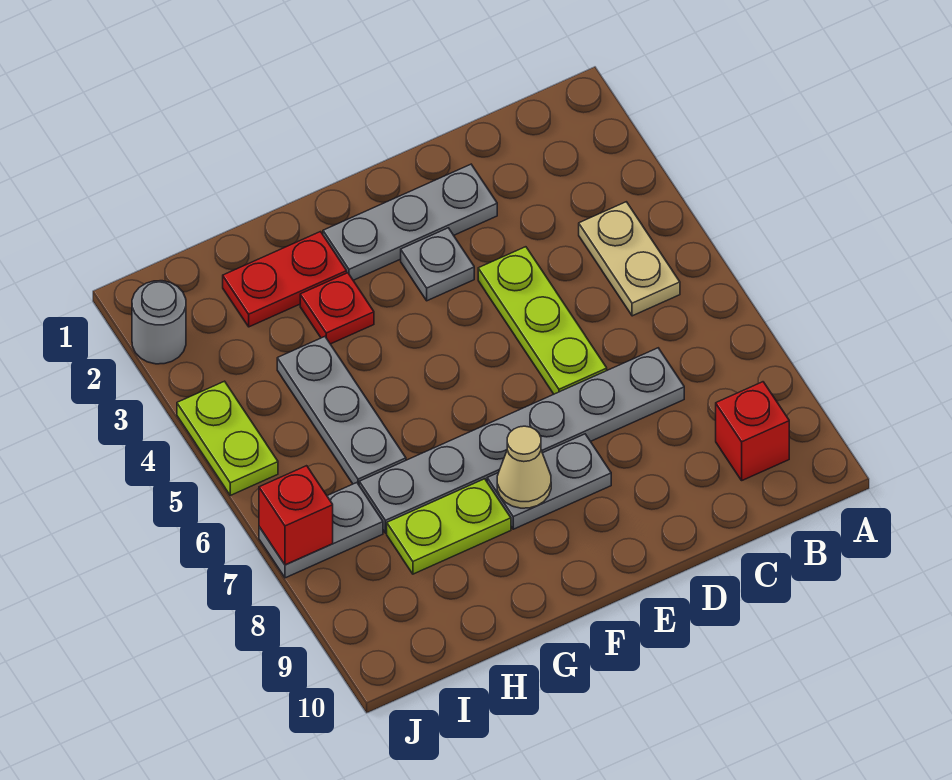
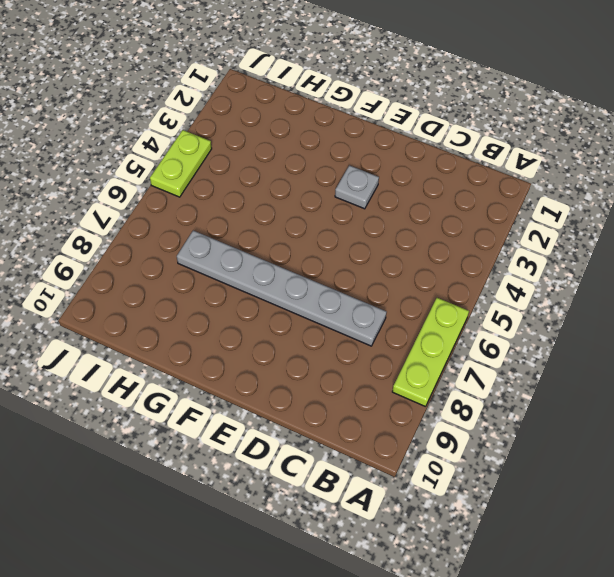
lime 1x3 plate [392,298,469,407] -> lime 1x3 plate moved to [478,247,607,394]
none -> tan 1x2 plate [579,202,680,316]
none -> red 1x1 brick [716,382,789,480]
none -> grey 1x3 plate [323,164,497,280]

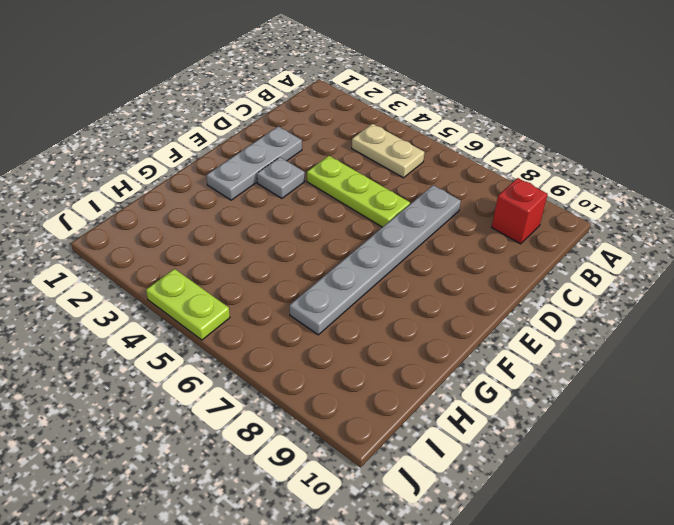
none -> grey 1x2 plate [487,434,611,529]
none -> red 1x2 plate [223,232,347,327]
none -> red 1x1 plate [300,273,374,344]

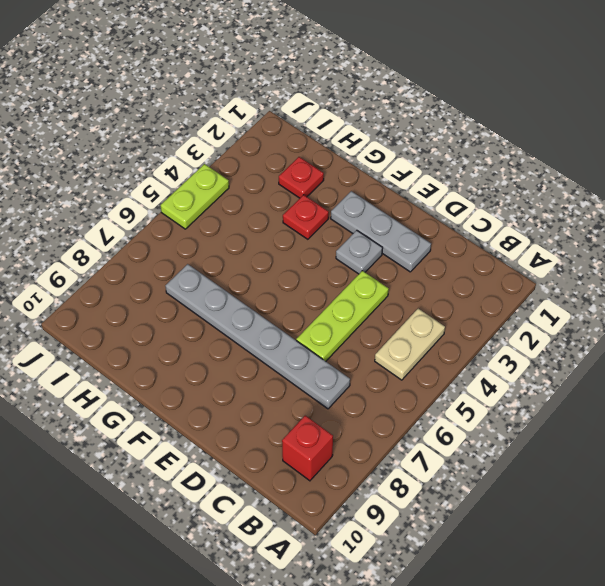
red 1x1 plate [279,157,324,198] -> red 1x2 plate [223,232,347,327]
none -> grey 1x2 plate [487,434,611,529]
none -> lime 1x2 plate [387,479,511,574]
none -> grey 1x3 plate [277,337,406,485]

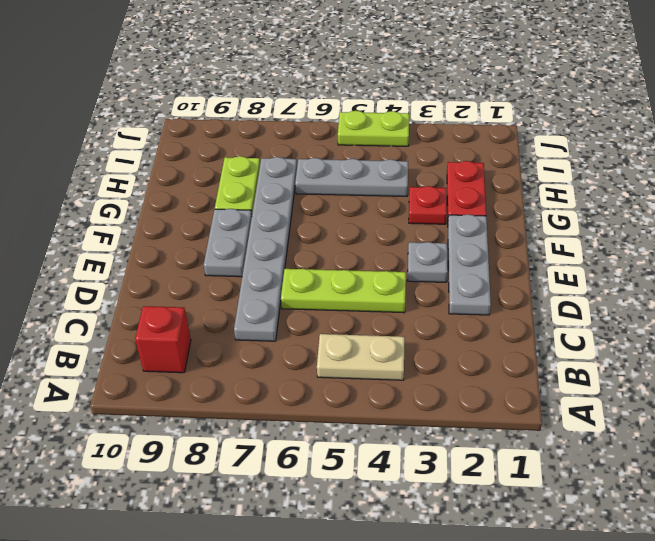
none -> grey 1x2 plate [259,483,383,578]
none -> grey 1x1 round brick [132,281,186,364]
none -> tan 1x1 cone [497,426,551,508]

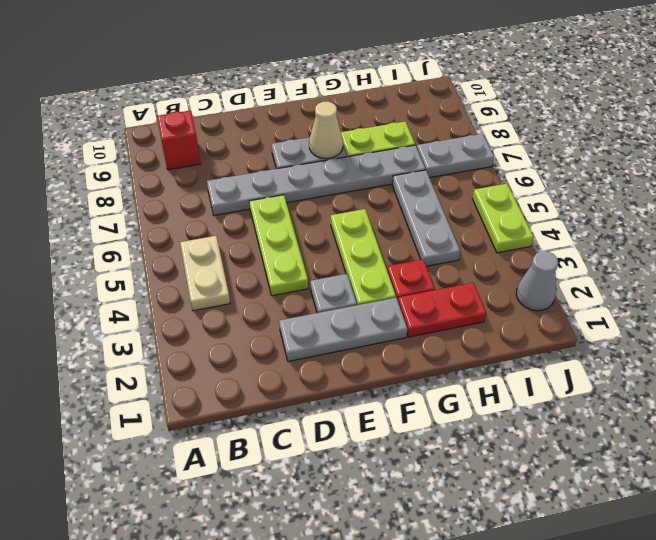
lime 1x3 plate [331,209,396,305] -> none
grey 1x1 cone [516,251,558,311] -> grey 1x1 round brick [132,281,186,364]
none -> red 1x1 brick [259,466,333,565]

